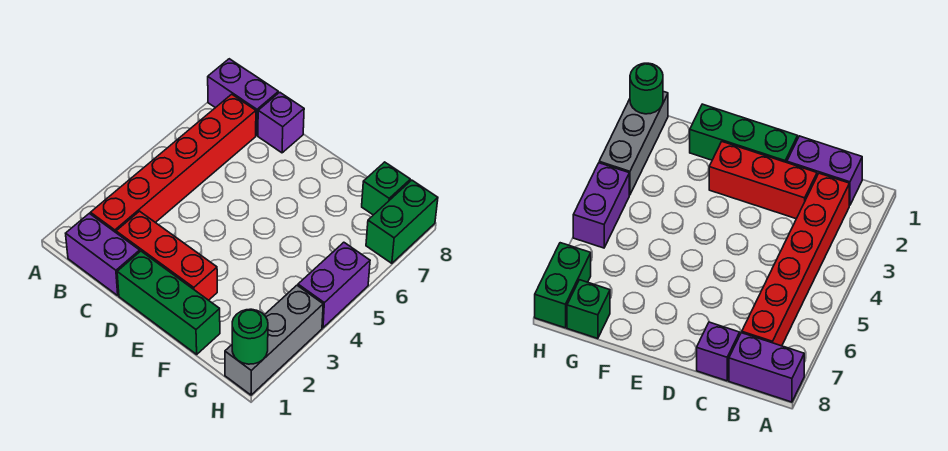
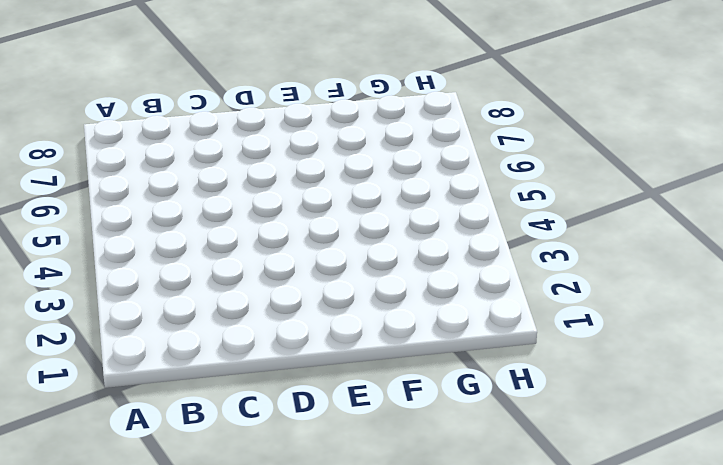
none -> purple 1x2 brick [208,59,278,135]
none -> purple 1x2 brick [66,213,140,295]

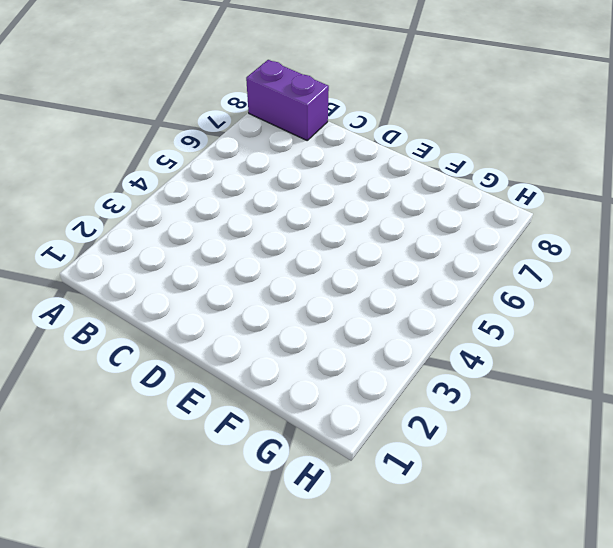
none -> purple 1x2 brick [66,213,140,295]
none -> red 1x6 brick [91,94,256,232]

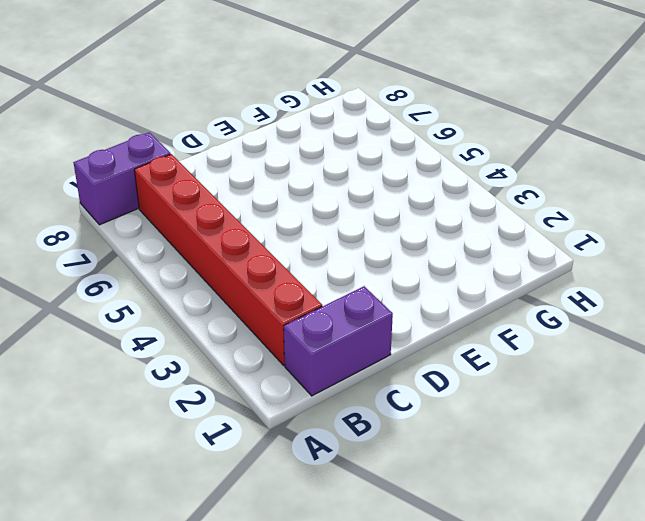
none -> red 1x3 brick [116,211,217,300]
none -> purple 1x1 brick [258,92,304,153]

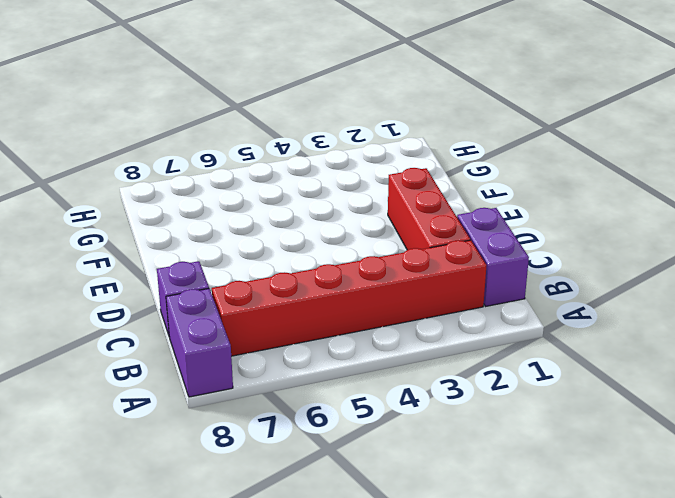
none -> green 1x3 brick [117,251,220,354]
none -> green 1x1 brick [362,162,410,215]

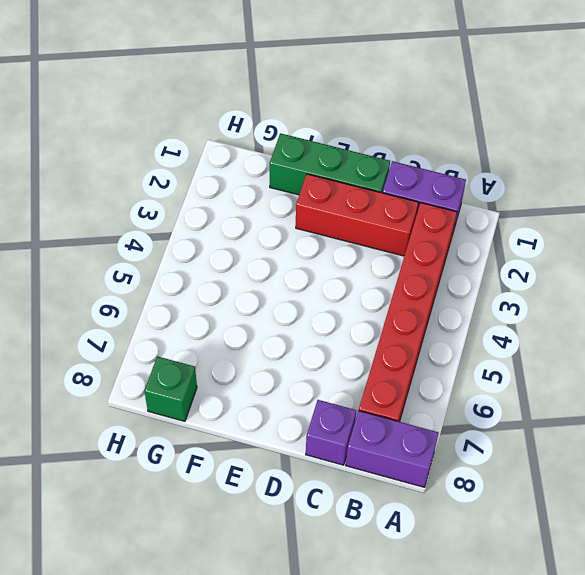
none -> grey 1x3 brick [225,285,323,395]
none -> purple 1x2 brick [298,242,370,328]

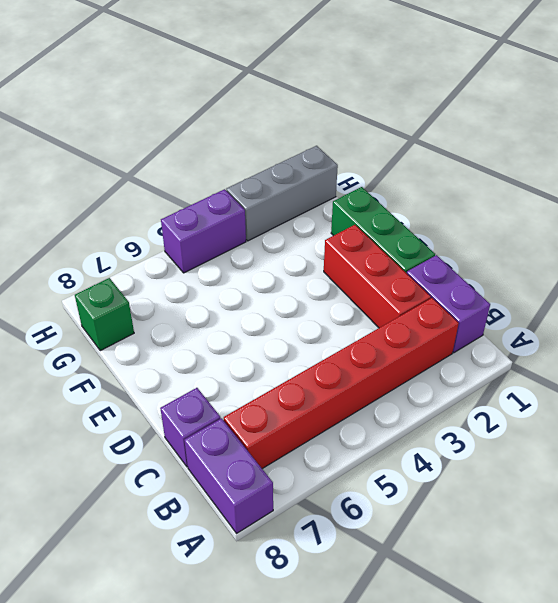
none -> green 1x2 brick [366,180,438,263]
none -> green 1x1 round brick [232,309,268,364]

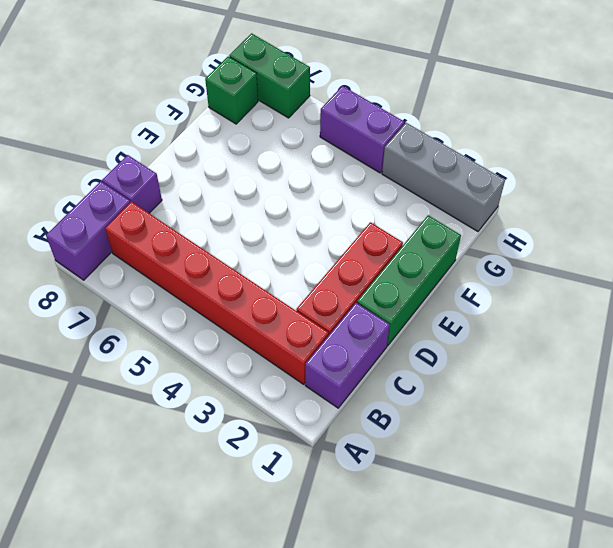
none -> green 1x1 round brick [232,309,268,364]

